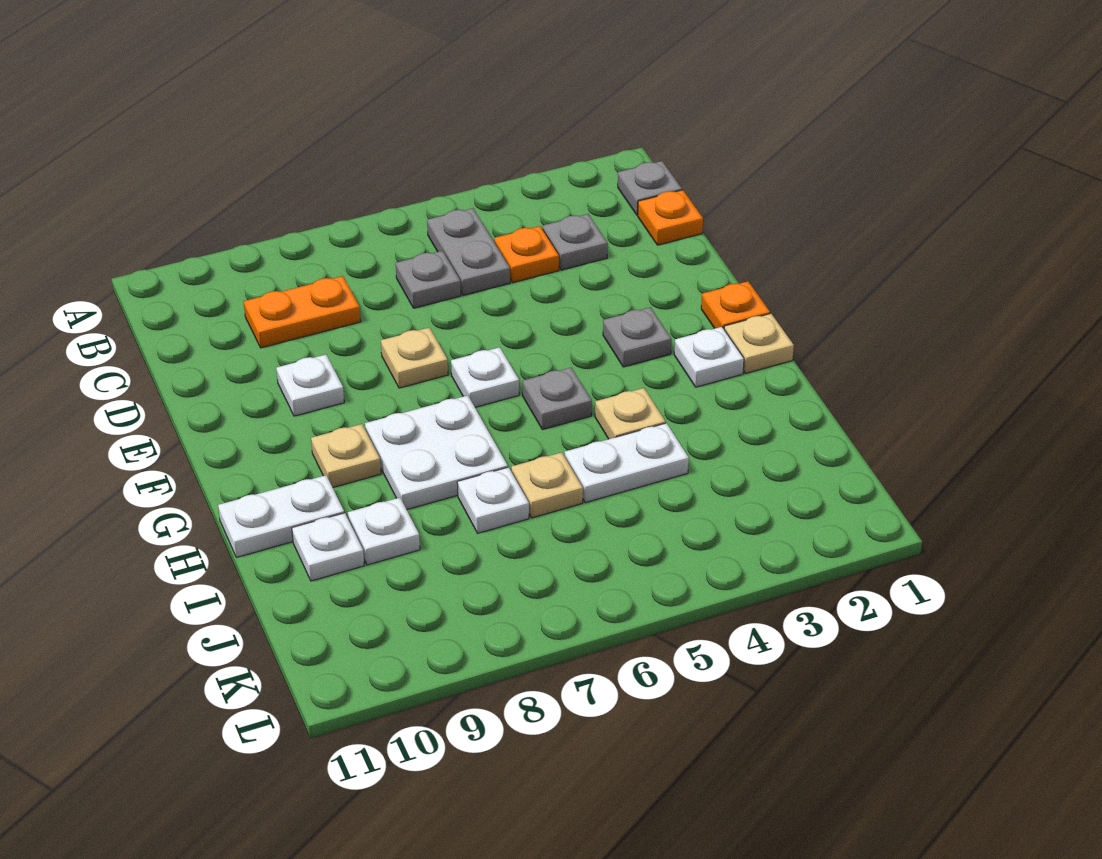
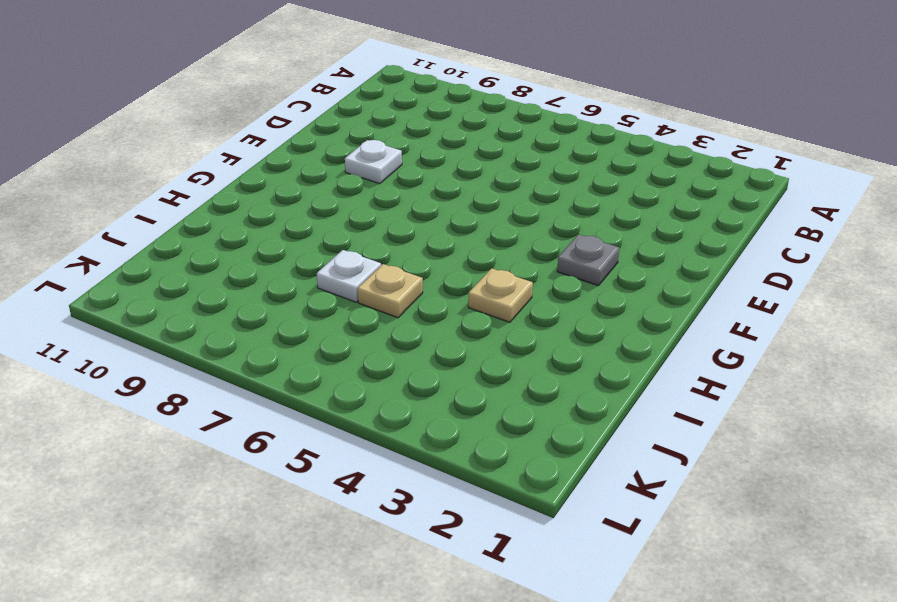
none -> grey 1x1 plate [618,161,682,215]
none -> grey 1x2 plate [427,208,510,295]
none -> orange 1x1 plate [638,190,703,245]

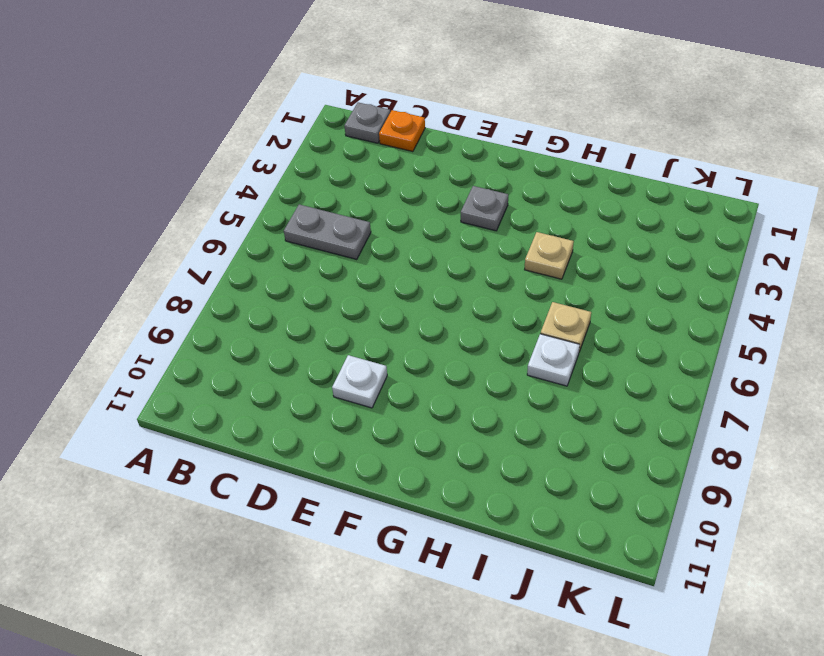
none -> grey 1x1 plate [543,214,608,270]
none -> orange 1x1 plate [494,226,559,283]
none -> grey 1x1 plate [396,251,461,308]

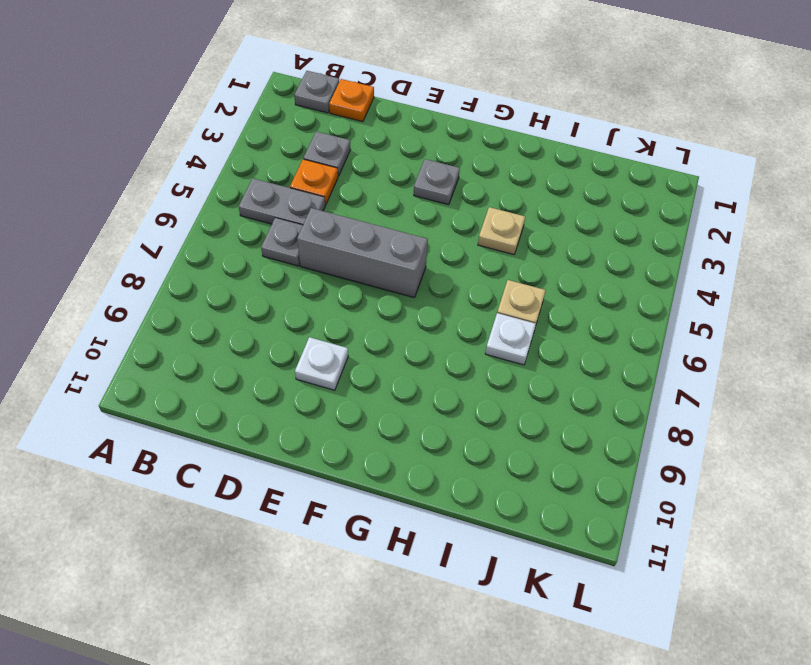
grey 1x3 brick [297,208,428,298] -> white 1x1 plate [451,347,519,407]
none -> orange 1x2 plate [244,276,361,348]
none -> tan 1x1 plate [381,327,448,388]
none -> orange 1x1 plate [701,281,770,329]

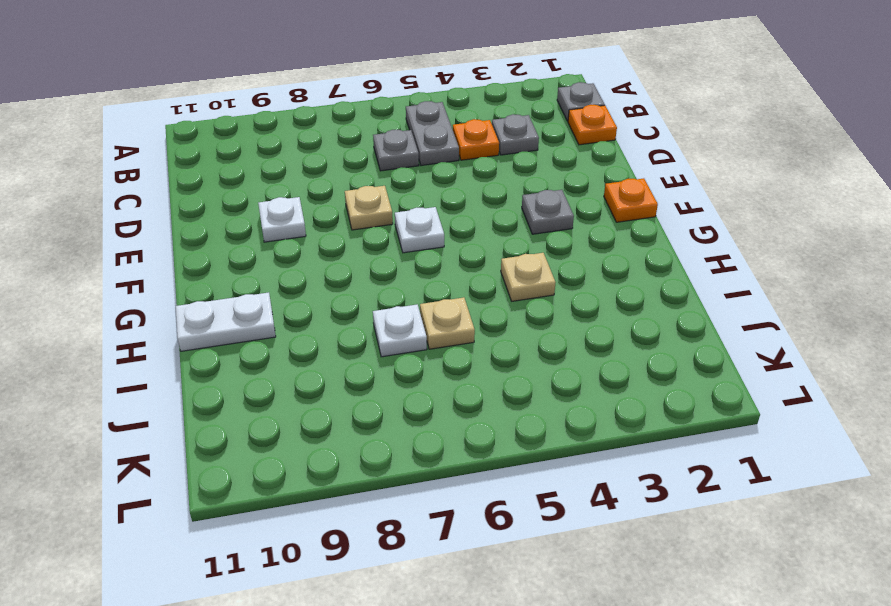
none -> orange 1x2 plate [244,276,361,348]
none -> tan 1x1 plate [724,314,794,374]
none -> white 1x1 plate [674,327,744,387]

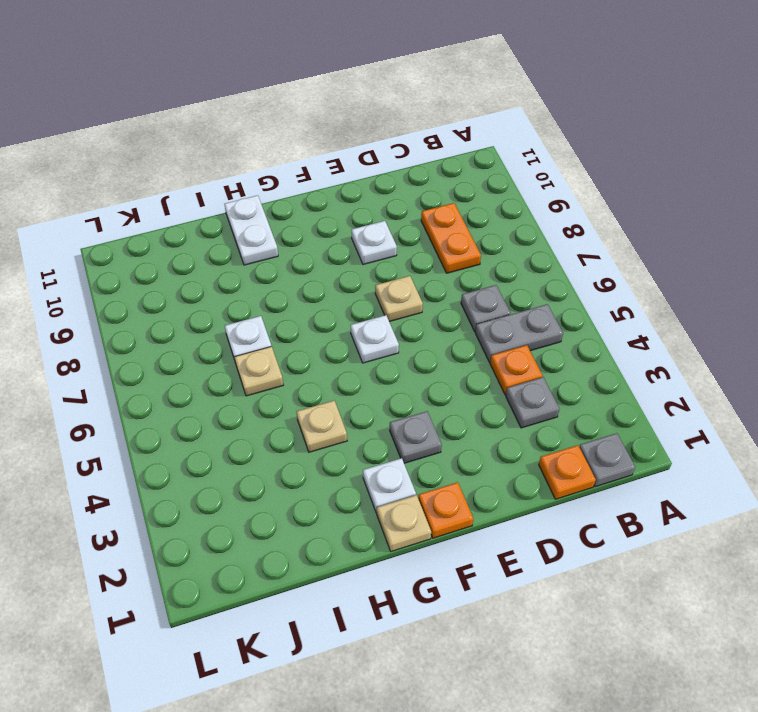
none -> grey 1x1 plate [523,368,592,430]
none -> white 2x2 plate [365,395,508,510]
none -> tan 1x1 plate [311,424,381,487]

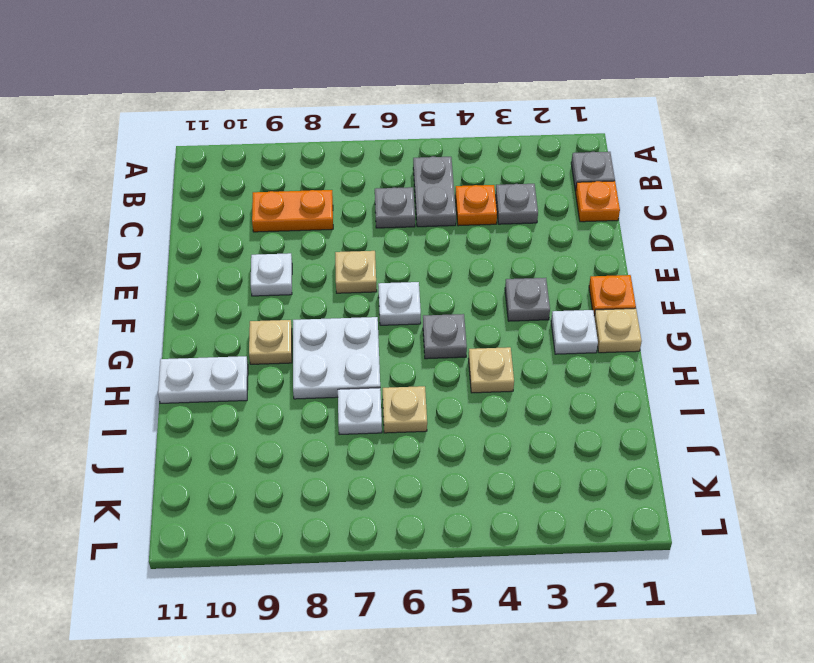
none -> white 1x2 plate [565,423,689,503]
none -> white 1x1 plate [348,498,420,565]
none -> white 1x1 plate [292,513,364,581]

